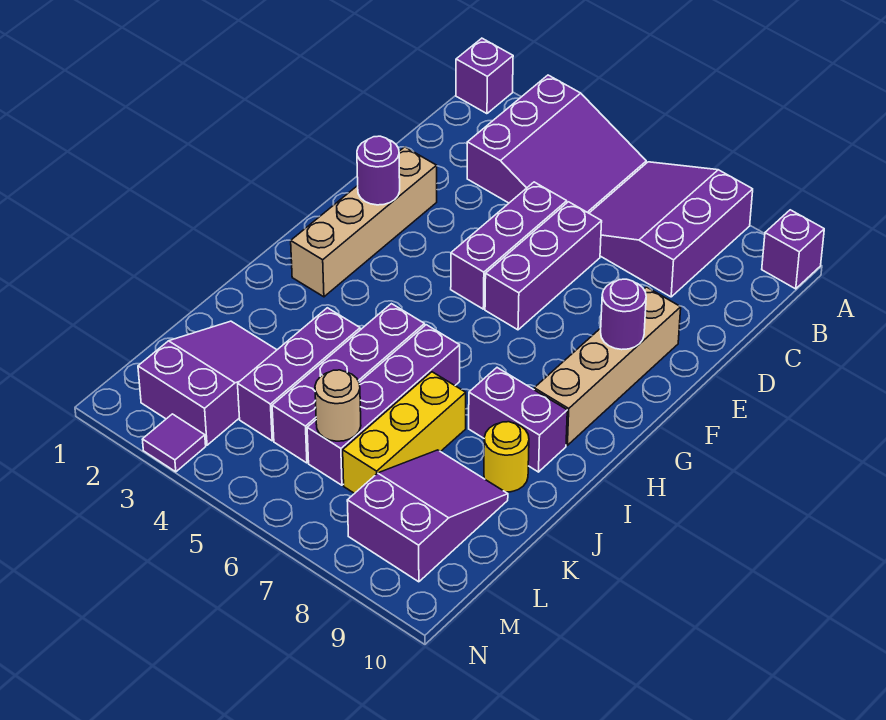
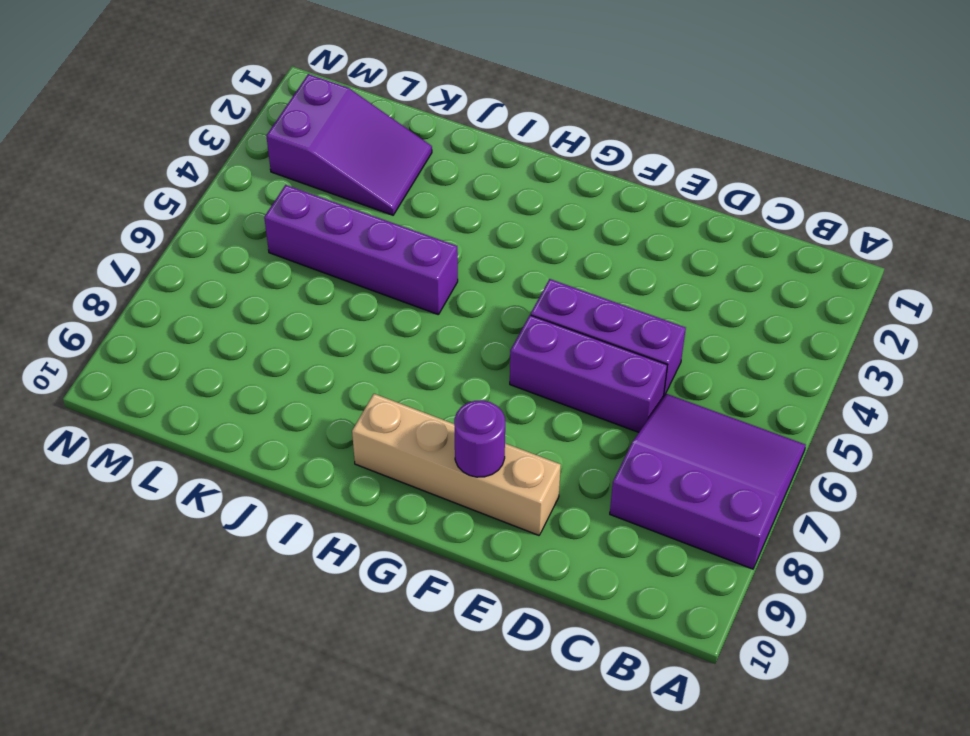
none -> purple 1x1 brick [456,38,513,114]
none -> purple 3x3 slope [467,75,646,213]
none -> purple 1x1 brick [762,210,824,289]

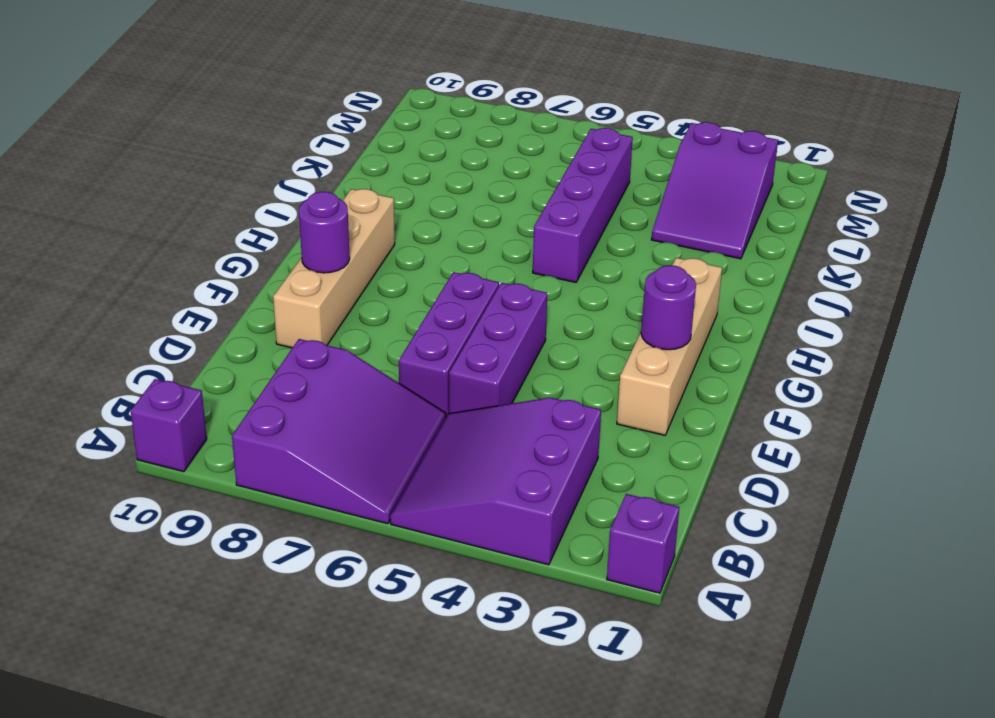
none -> purple 1x4 brick [307,325,460,485]
none -> purple 1x2 brick [469,368,567,472]
none -> purple 1x3 brick [238,308,360,441]

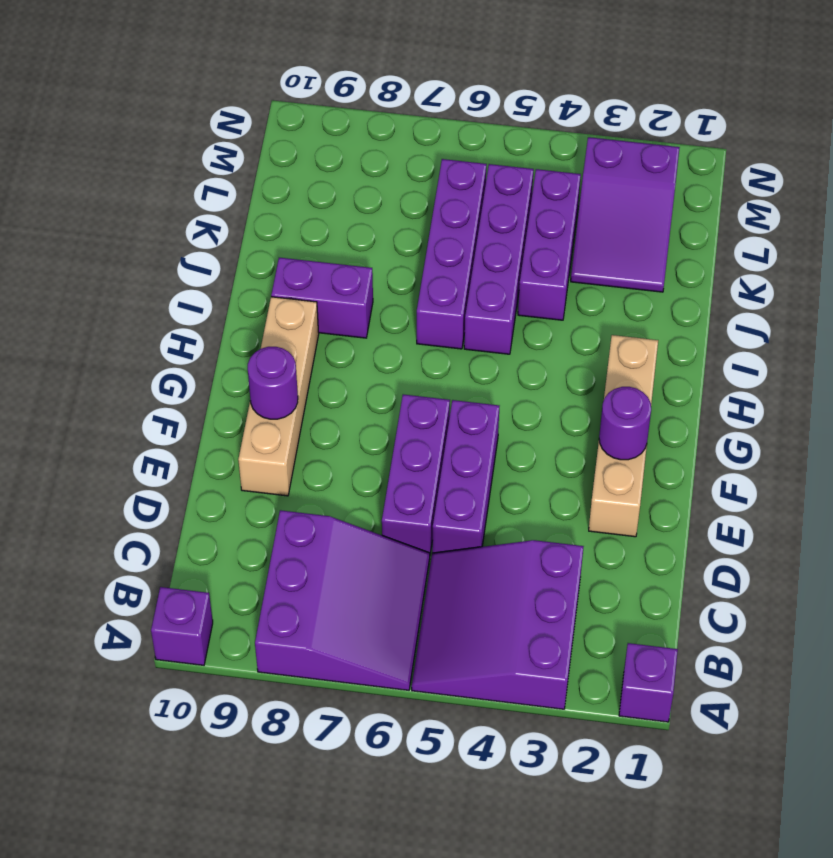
none -> yellow 1x3 brick [343,372,466,494]
none -> yellow 1x1 round brick [484,422,529,492]
none -> purple 2x3 slope [347,450,508,582]

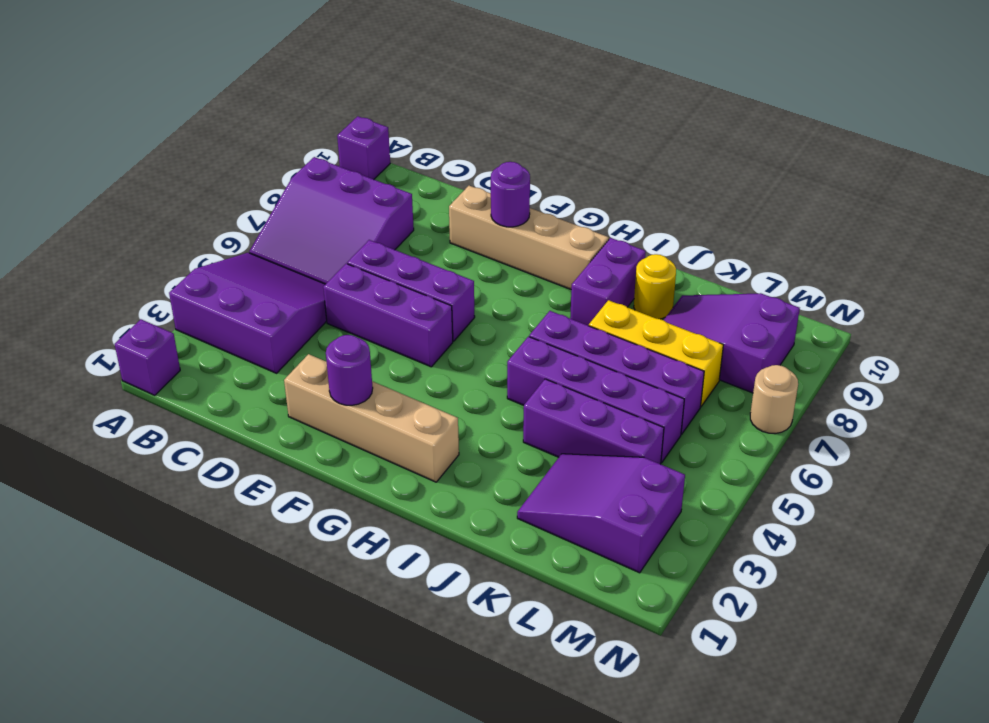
tan 1x1 round brick [750,365,798,434] -> tan 1x1 round brick moved to [315,370,361,441]
none -> purple 1x1 tile [142,414,206,472]

